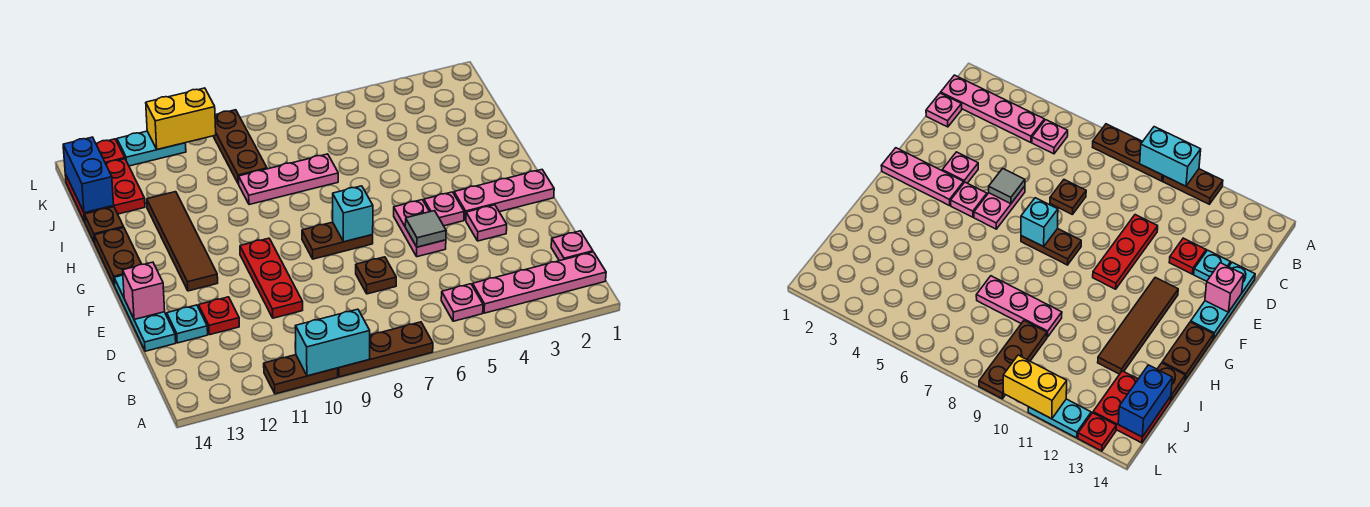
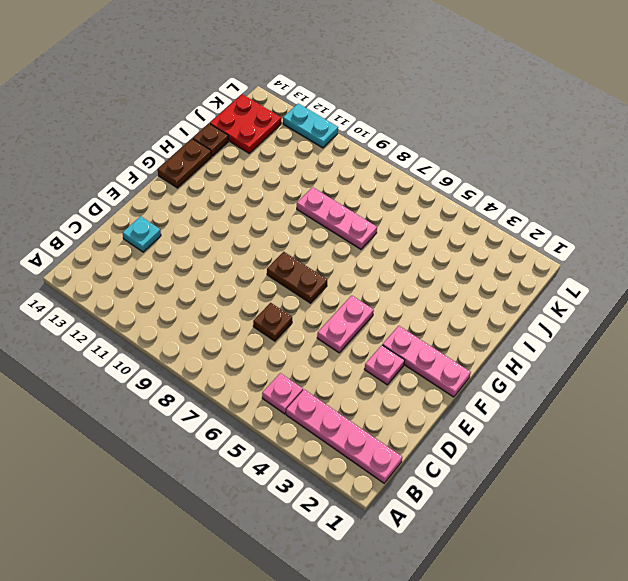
none -> brown 1x3 plate [338,322,433,377]
none -> brown 1x2 plate [264,355,338,394]
none -> pink 1x1 plate [551,231,593,261]

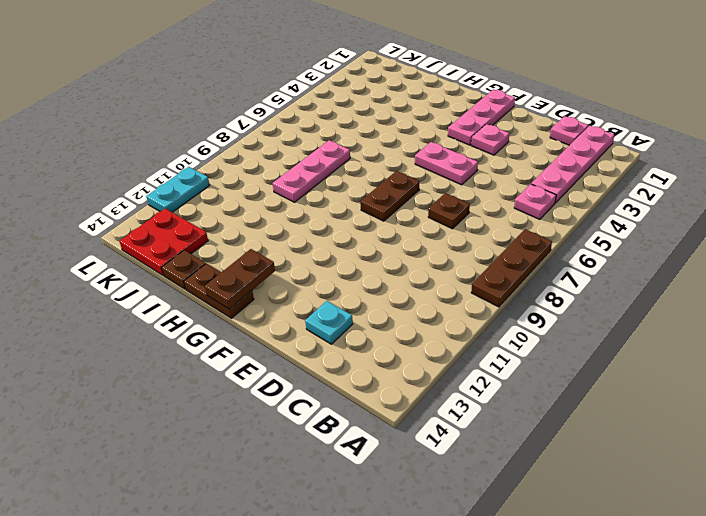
brown 1x2 plate [205,249,275,309] -> brown 1x2 plate moved to [264,355,338,394]
none -> red 1x3 plate [240,238,303,318]
none -> red 1x1 plate [199,297,239,335]
none -> cyan 1x3 plate [114,275,176,351]

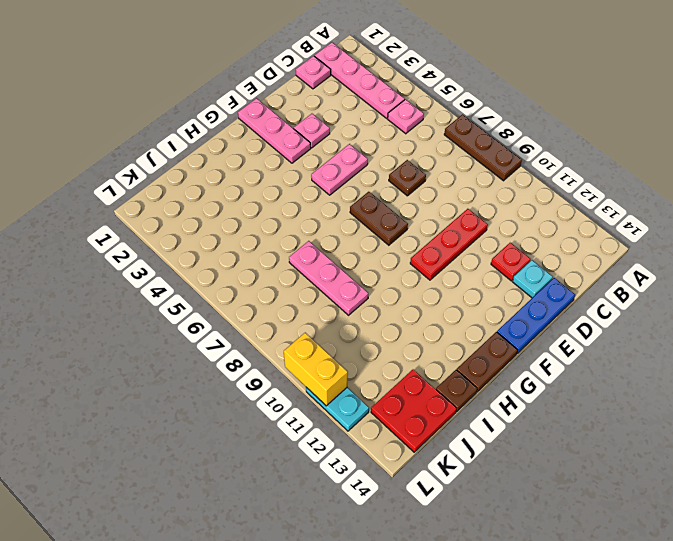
blue 1x3 plate [497,278,575,354] -> cyan 1x3 plate [114,275,176,351]
none -> brown 1x2 plate [264,355,338,394]
none -> pink 1x1 plate [424,192,464,226]
none -> brown 1x4 tile [147,192,218,291]

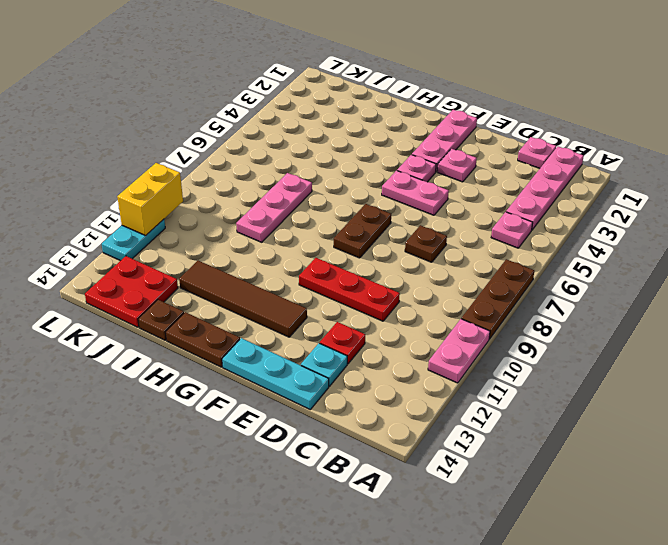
pink 1x2 plate [428,319,490,383] -> brown 1x2 plate [264,355,338,394]
none -> brown 1x3 plate [213,110,267,184]
none -> red 1x1 plate [96,139,125,163]
none -> cyan 1x2 brick [295,309,370,376]

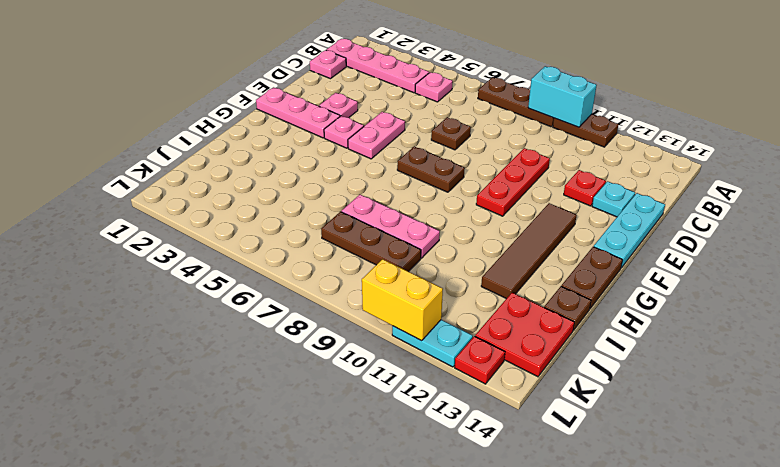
brown 1x3 plate [321,212,421,272] -> brown 1x3 plate turned to [213,110,267,184]
none -> grey 1x1 tile [405,211,446,247]
none -> pink 1x1 brick [123,262,165,319]
none -> cyan 1x1 brick [333,186,373,242]

